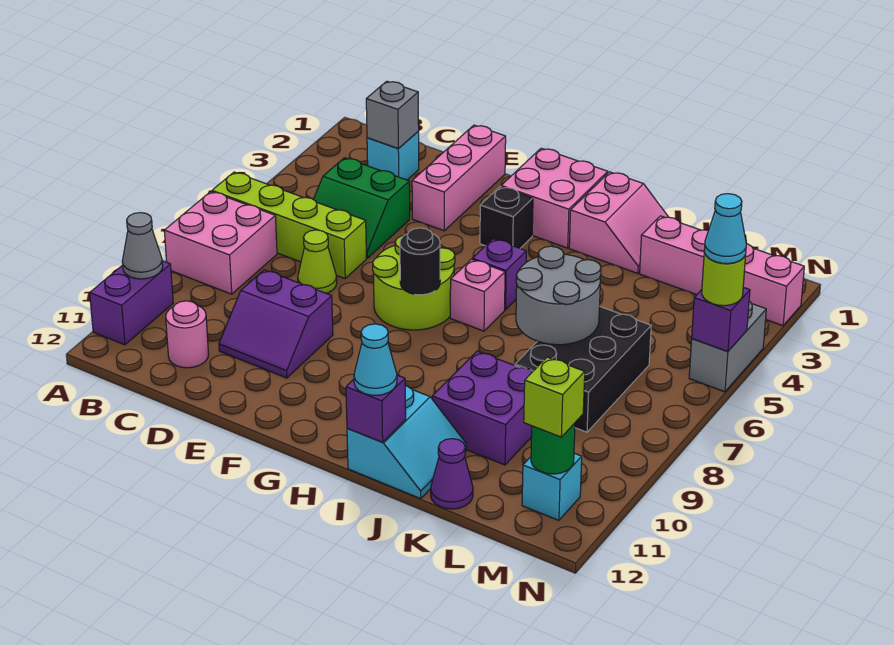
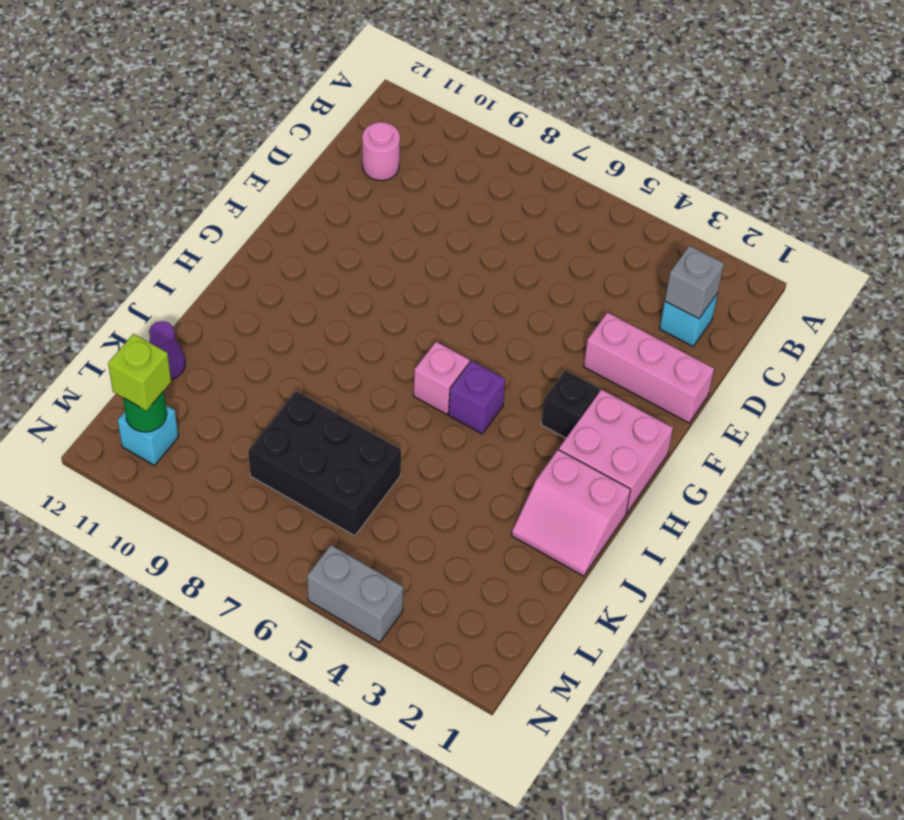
none -> lime 1x4 brick [212,172,366,278]
none -> pink 2x2 brick [164,192,277,294]
none -> purple 1x2 brick [90,261,173,345]
none -> green 2x2 slope [313,158,410,258]

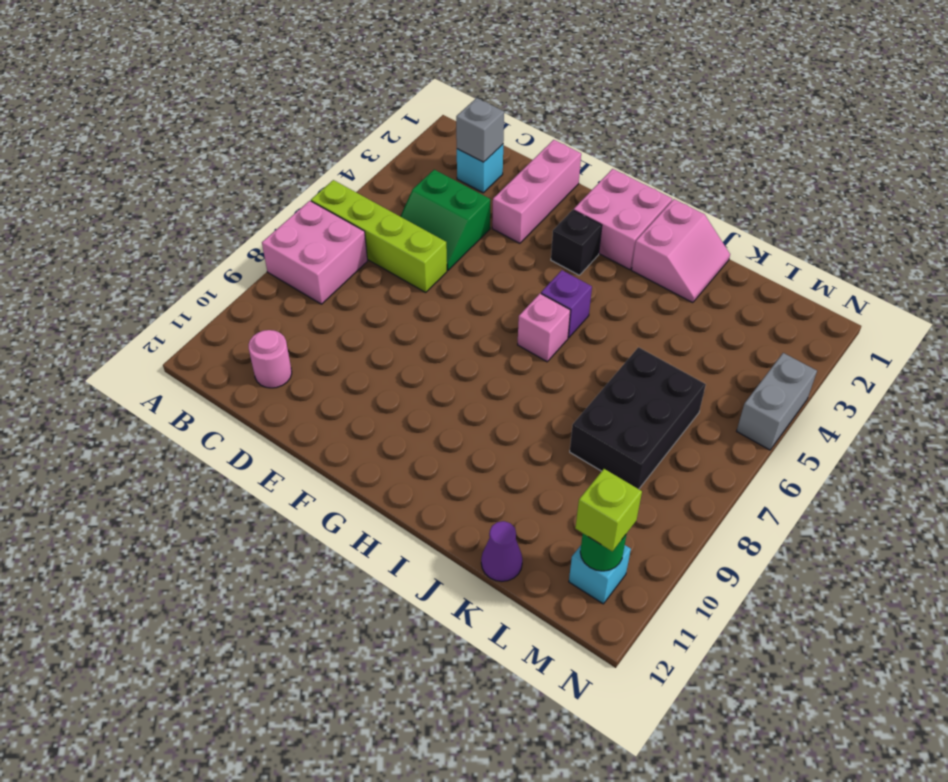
none -> purple 1x2 brick [90,261,173,345]
none -> lime 1x1 cone [298,230,337,293]
none -> purple 2x2 slope [219,270,333,378]
none -> lime 2x2 round brick [373,236,455,330]

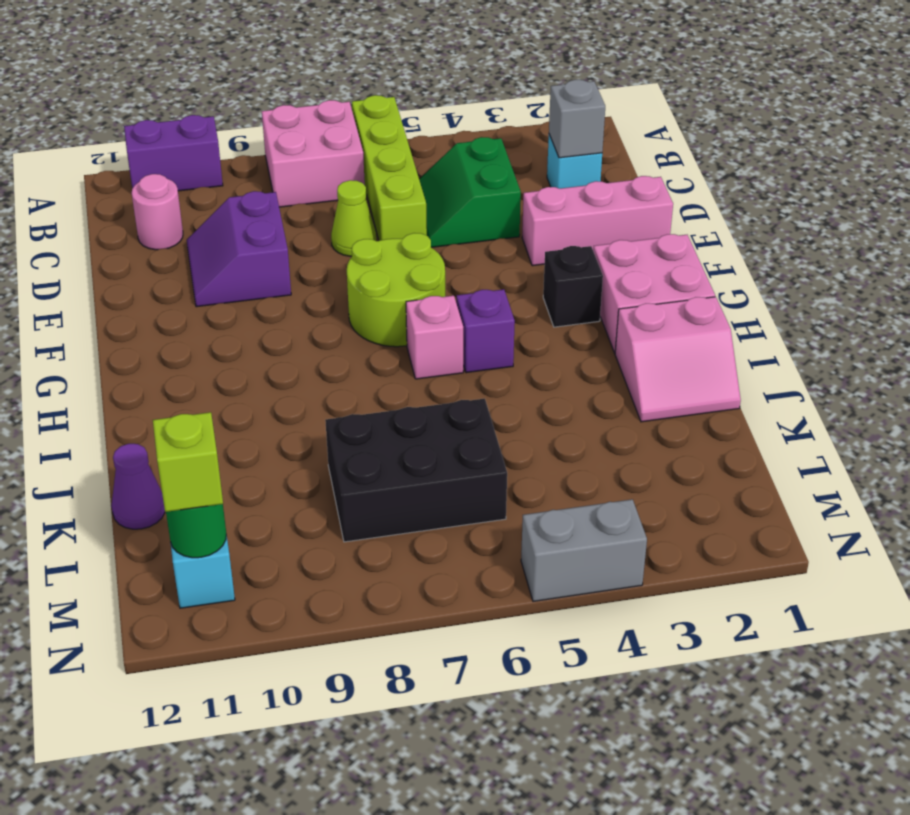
none -> cyan 2x2 slope [347,386,467,499]
none -> purple 2x2 brick [432,351,532,465]
none -> pink 1x4 brick [640,216,804,326]
none -> grey 1x1 cone [122,213,163,279]

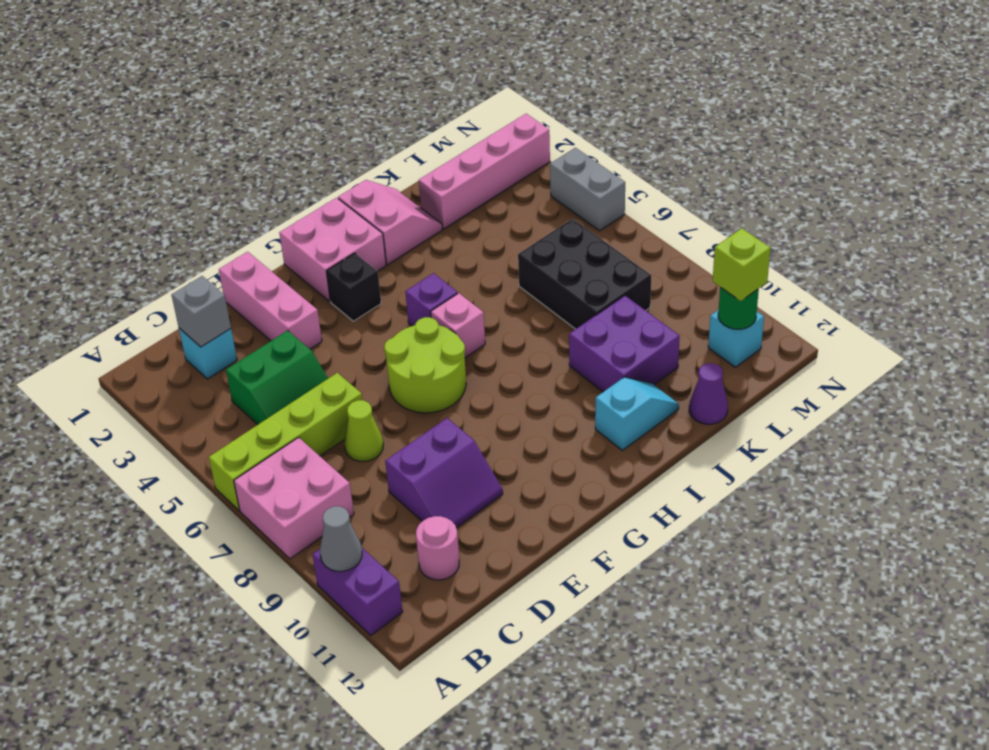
cyan 1x2 slope [595,377,679,450] -> cyan 2x2 slope [347,386,467,499]
none -> black 1x1 round brick [400,228,440,295]
none -> purple 1x1 brick [346,375,406,442]
none -> grey 2x2 round brick [516,246,601,345]
none -> purple 1x1 brick [692,287,750,351]

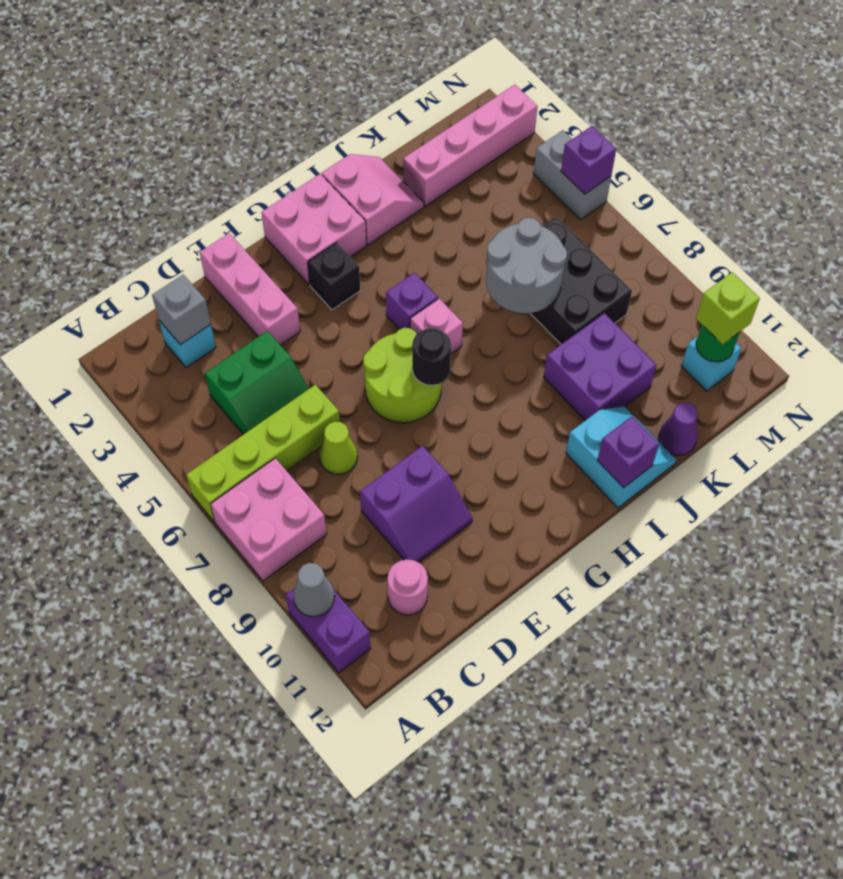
none -> cyan 1x1 cone [354,324,397,395]
none -> lime 1x1 round brick [702,253,746,306]
none -> cyan 1x1 cone [704,194,746,264]

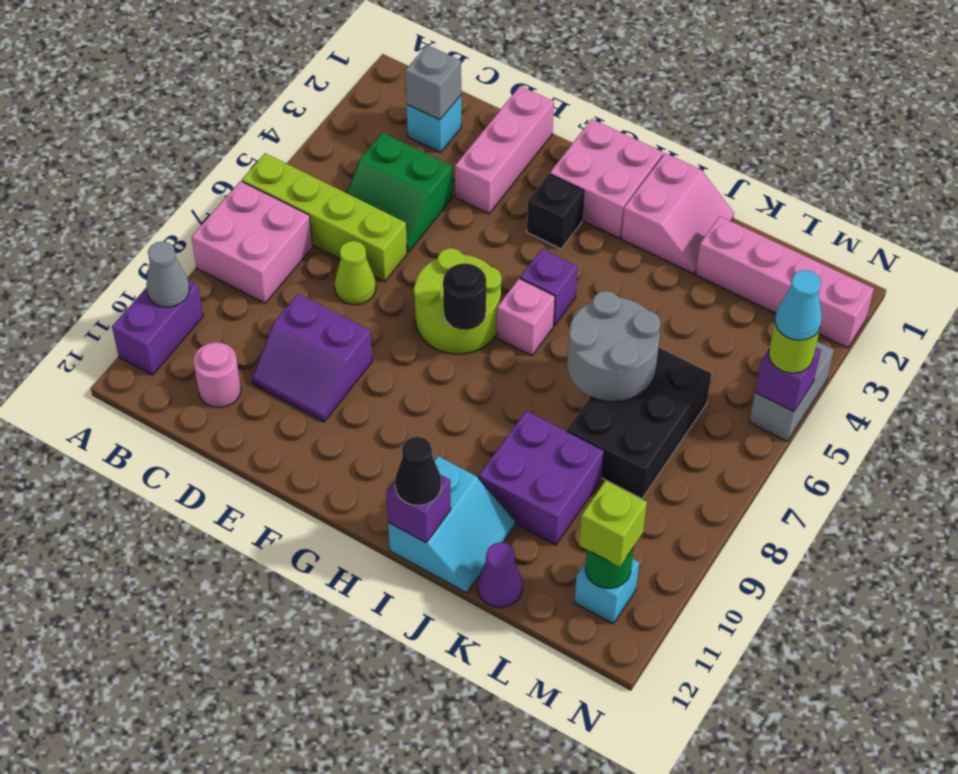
black 1x1 cone [395,436,441,505] -> cyan 1x1 cone [354,324,397,395]

